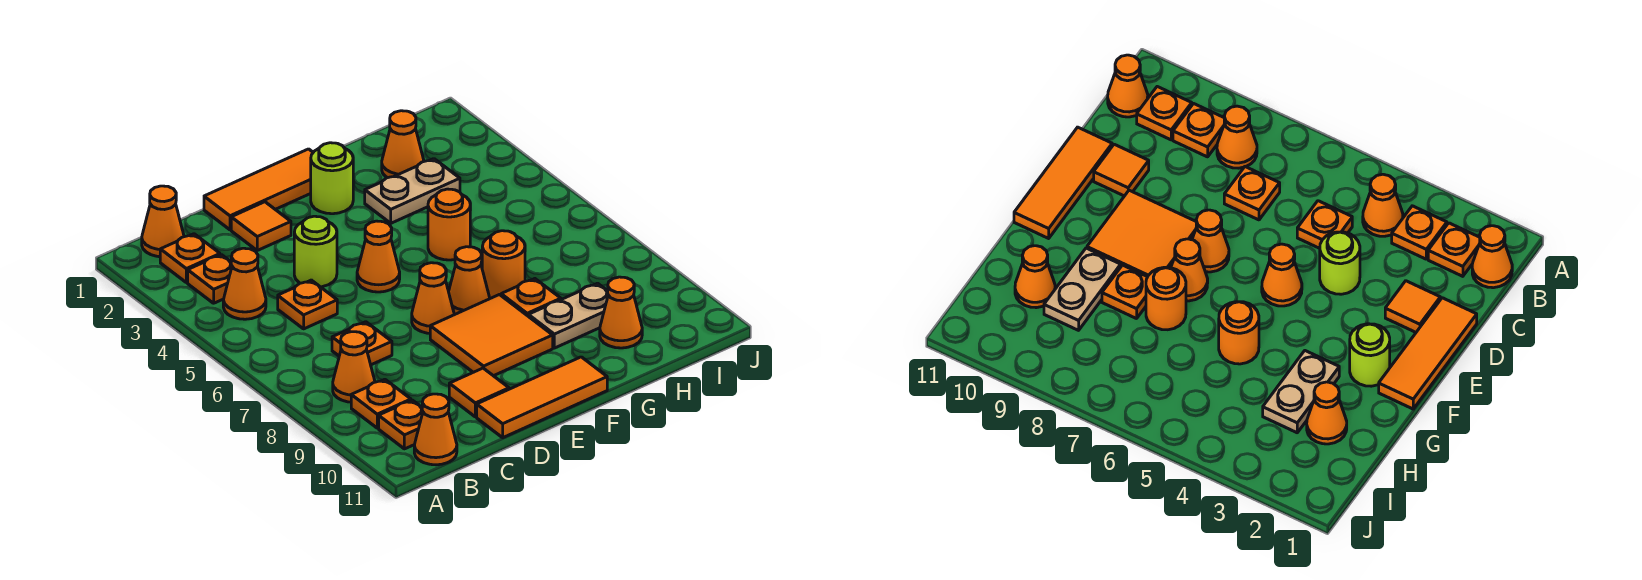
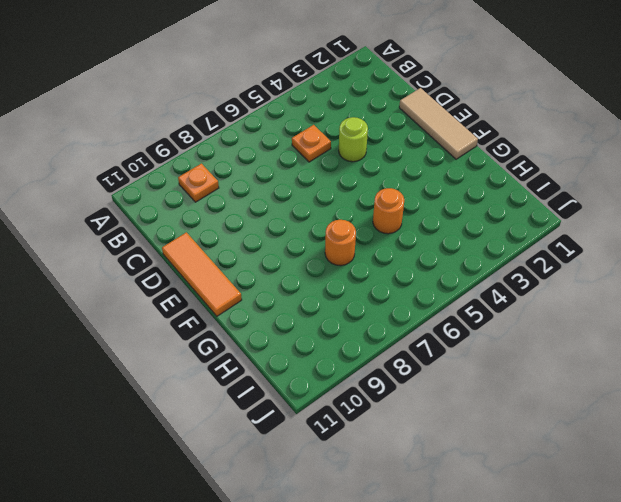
tan 1x3 tile [399,88,478,159] -> orange 1x3 tile [204,149,313,230]
none -> orange 1x1 cone [142,186,184,257]
none -> orange 1x1 plate [160,234,220,283]
none -> orange 1x1 plate [188,255,232,303]

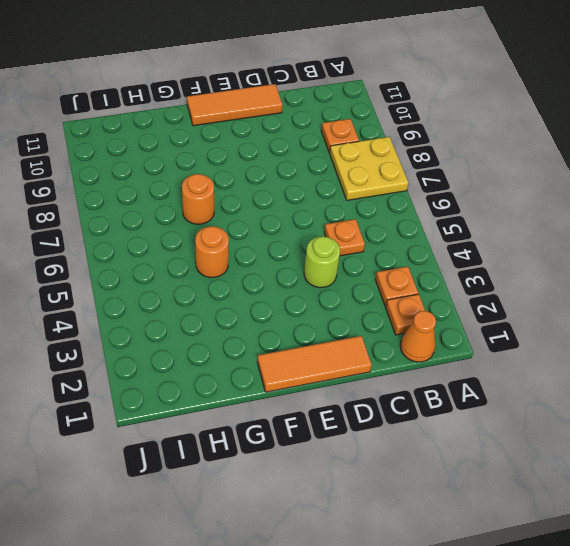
yellow 2x2 plate [330,137,408,200] -> orange 1x1 cone [333,332,375,402]
none -> orange 1x1 cone [223,248,266,319]
none -> orange 1x1 plate [379,400,423,449]
none -> orange 1x1 cone [414,394,457,465]

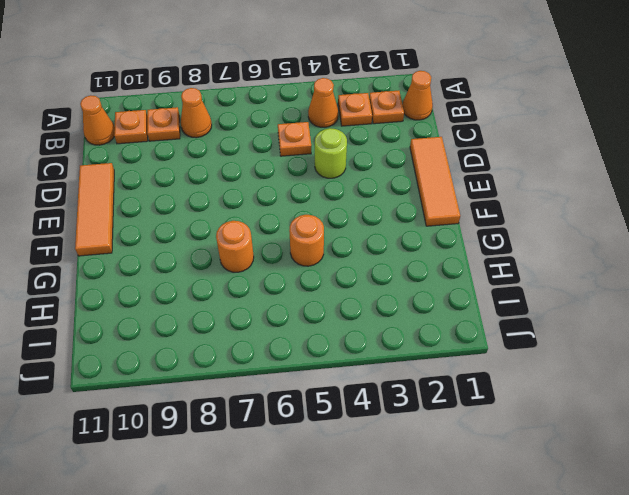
none -> orange 1x1 plate [332,322,392,365]
none -> orange 1x1 tile [231,202,291,250]
none -> orange 1x1 tile [449,368,509,417]

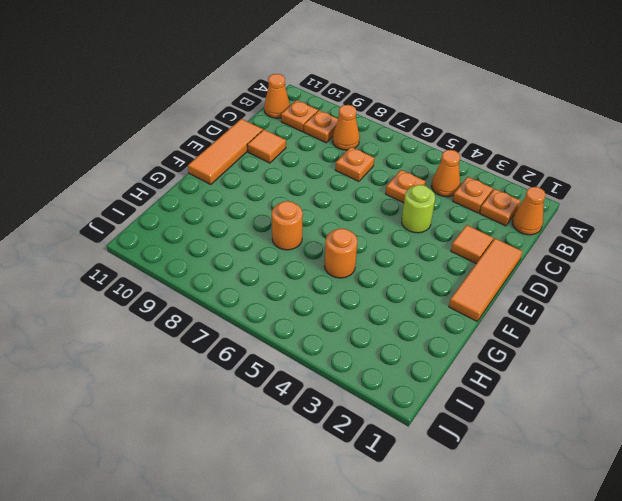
none -> orange 1x1 cone [357,221,400,292]
none -> orange 1x1 cone [412,263,454,333]
none -> orange 2x2 tile [430,295,553,376]

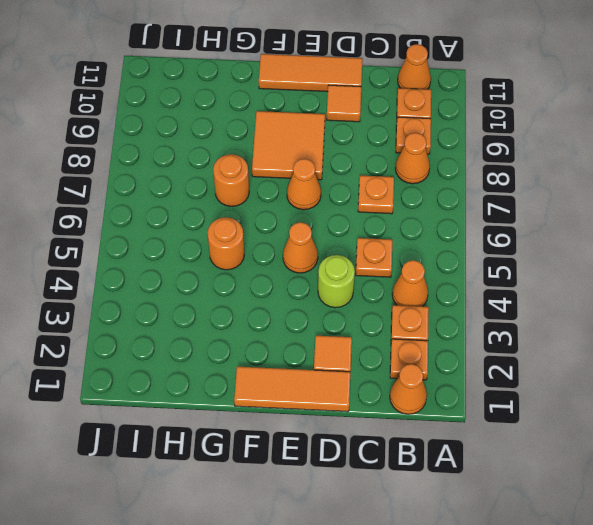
none -> lime 1x1 round brick [311,143,353,214]
none -> orange 1x1 cone [449,247,490,315]
none -> tan 1x2 plate [365,159,460,223]

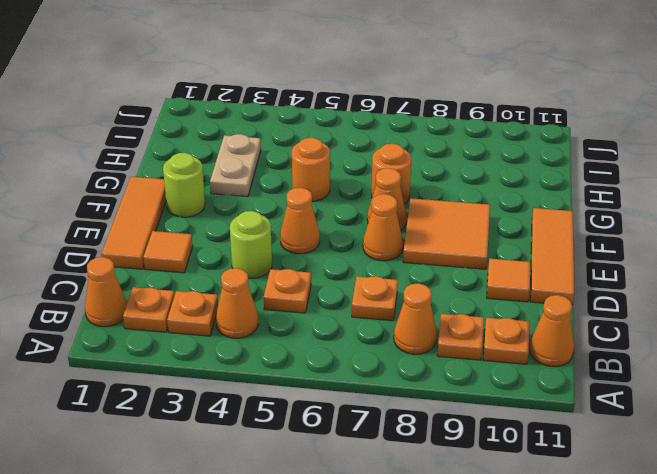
none -> orange 1x1 plate [501,279,561,316]
none -> tan 1x2 plate [528,283,608,348]
none -> orange 1x1 cone [382,111,424,178]

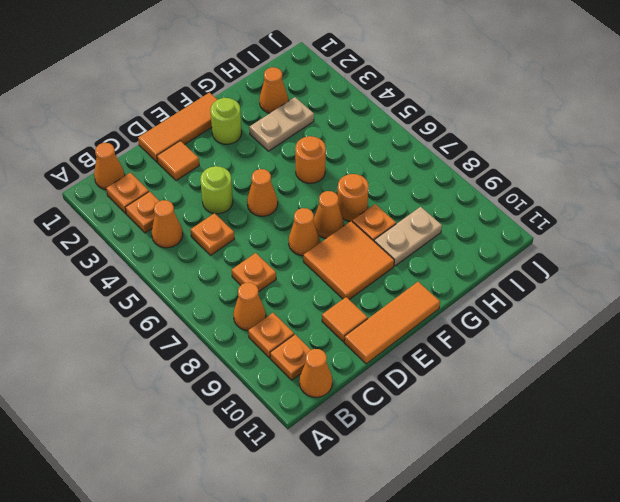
none -> orange 1x1 cone [600,277,642,348]

